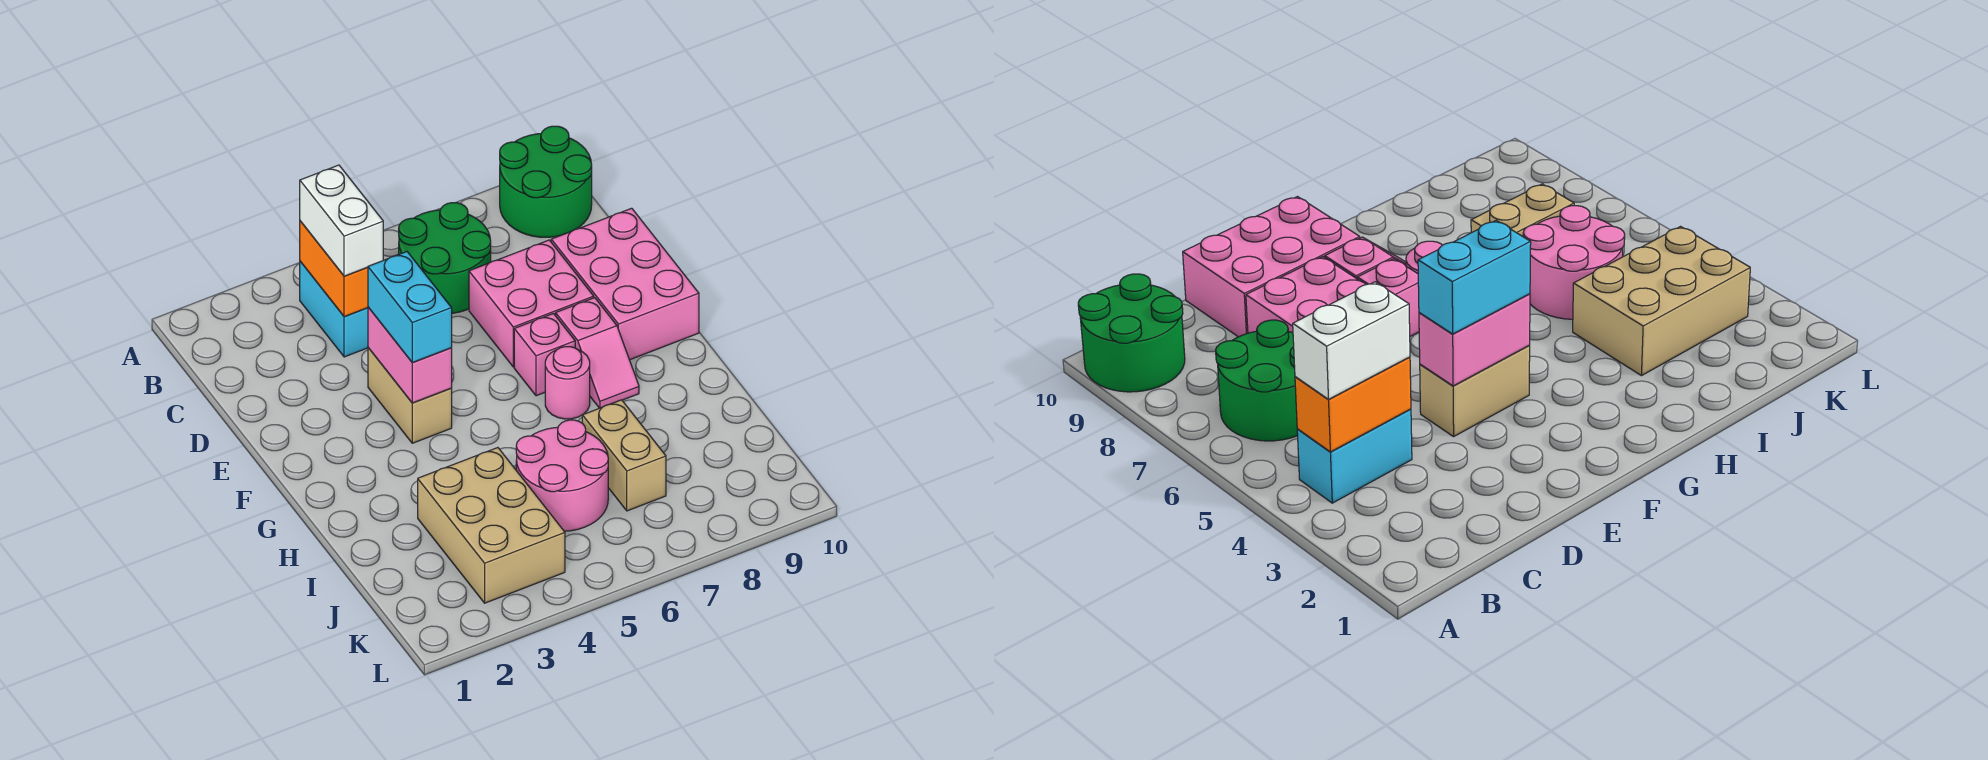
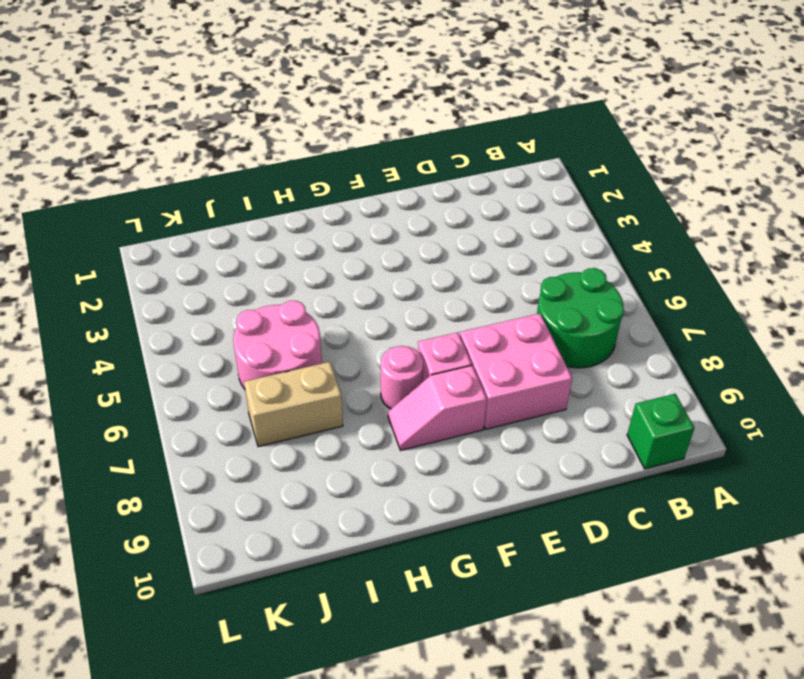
green 1x1 brick [627,394,695,469] -> green 2x2 round brick [500,126,592,237]
none -> cyan 1x2 brick [300,261,368,357]
none -> pink 2x3 brick [551,208,699,360]
none -> tan 1x2 brick [368,348,452,443]

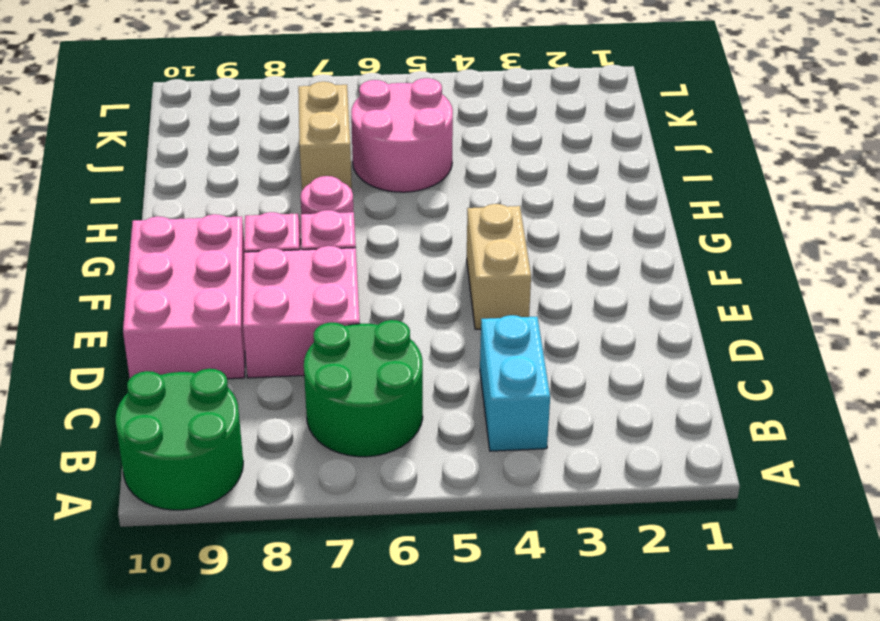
none -> tan 2x3 brick [418,448,565,603]
none -> orange 1x2 brick [300,221,368,317]
none -> pink 1x2 brick [368,307,452,403]

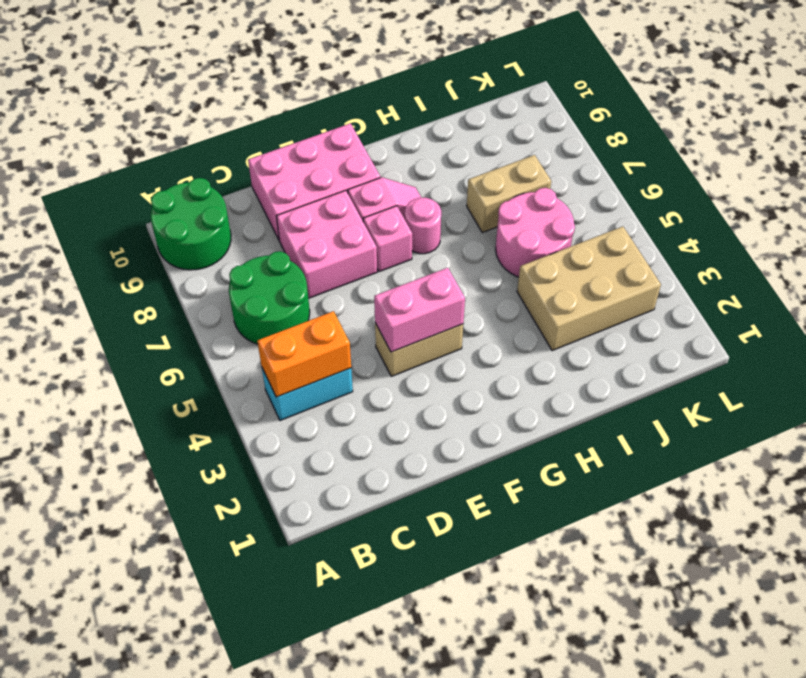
none -> white 1x2 brick [300,165,383,276]
none -> cyan 1x2 brick [368,252,452,362]

